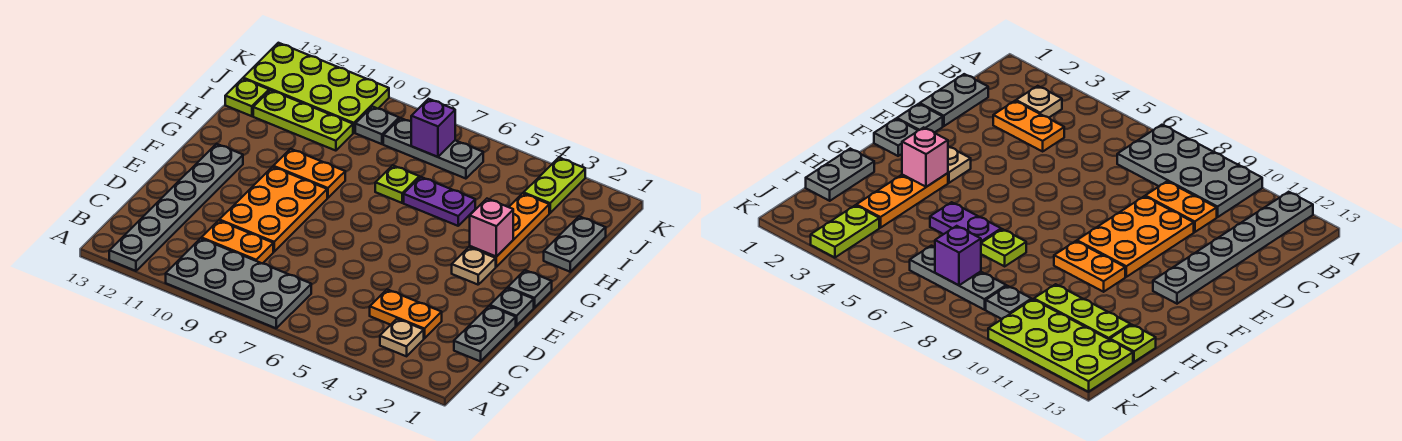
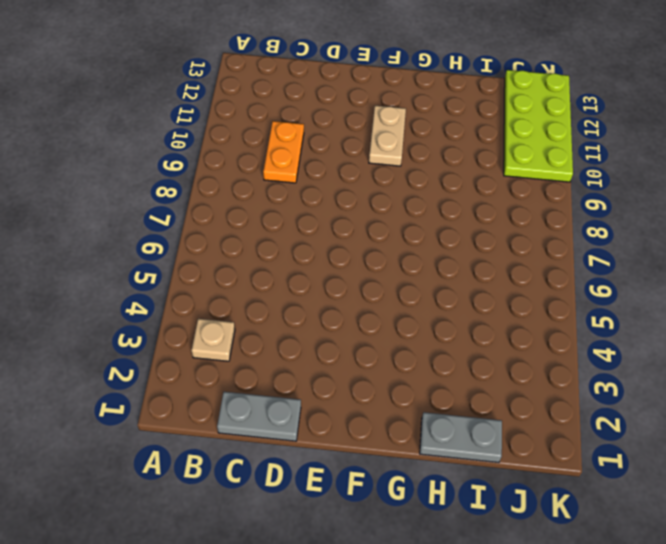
tan 1x2 plate [369,106,406,166] -> orange 2x3 plate [219,167,327,252]
none -> grey 2x4 plate [166,238,311,328]
none -> grey 1x6 plate [109,144,243,271]
none -> orange 1x2 plate [370,290,442,339]

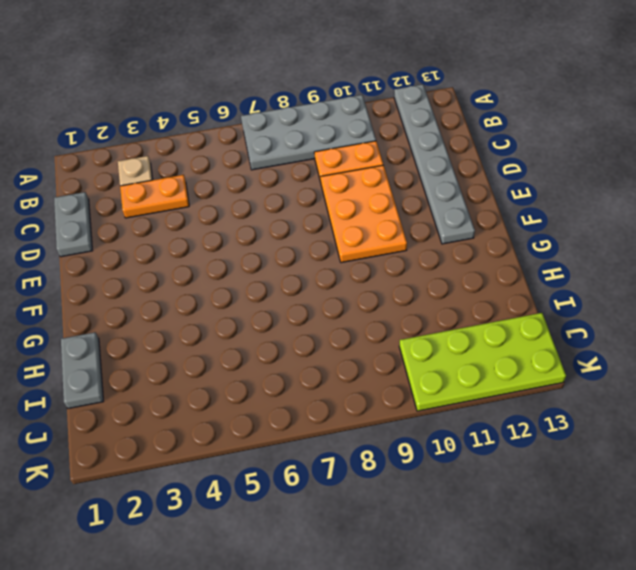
none -> grey 1x1 plate [490,288,534,326]
none -> grey 1x1 plate [508,270,552,308]
none -> tan 1x1 plate [452,247,496,285]

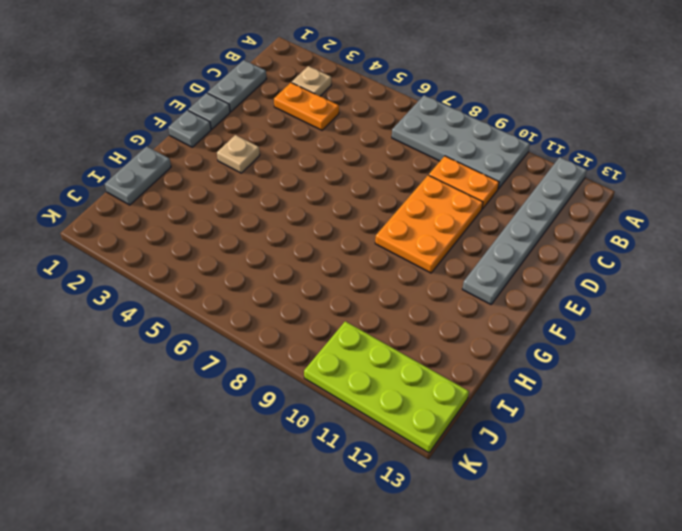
none -> orange 1x3 plate [470,193,549,267]
none -> orange 1x2 plate [273,149,345,198]
none -> purple 1x2 plate [404,177,475,226]

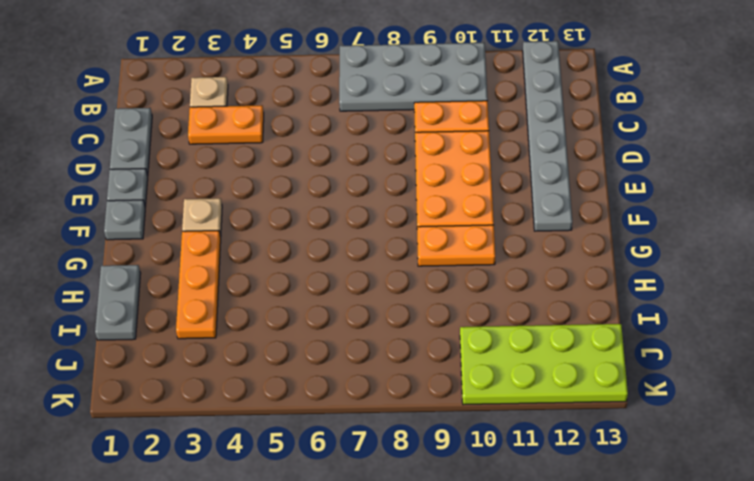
none -> purple 1x2 plate [404,177,475,226]
none -> lime 1x1 plate [375,165,419,203]
none -> lime 1x3 plate [253,90,353,151]

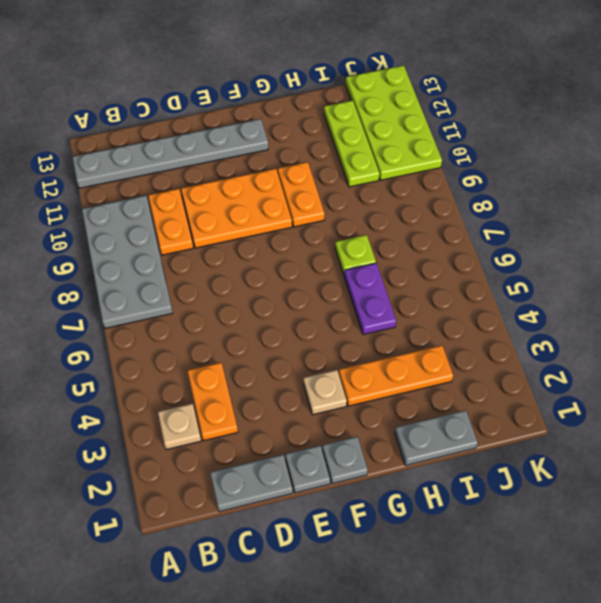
none -> lime 1x1 plate [225,79,269,116]
none -> lime 1x2 plate [524,158,585,213]
none -> grey 1x3 plate [383,118,483,179]

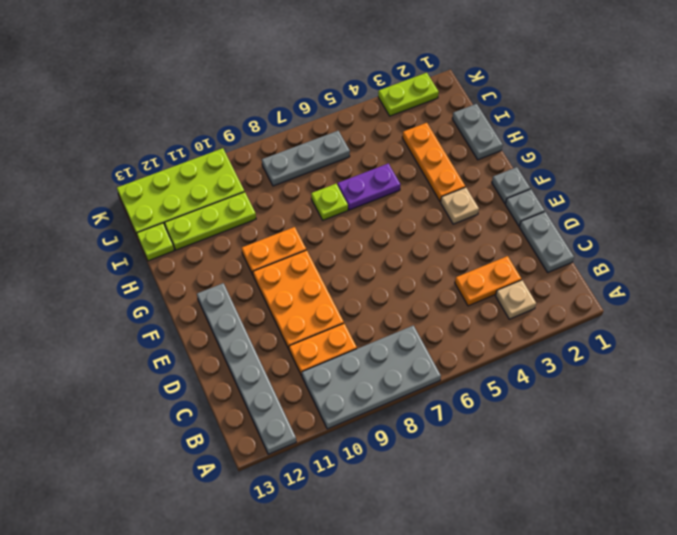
lime 1x2 plate [378,73,439,116] -> lime 1x2 plate turned to [524,158,585,213]
none -> grey 1x1 plate [355,107,399,144]
none -> pink 1x1 brick [470,199,513,257]
none -> purple 1x1 brick [411,99,455,157]

